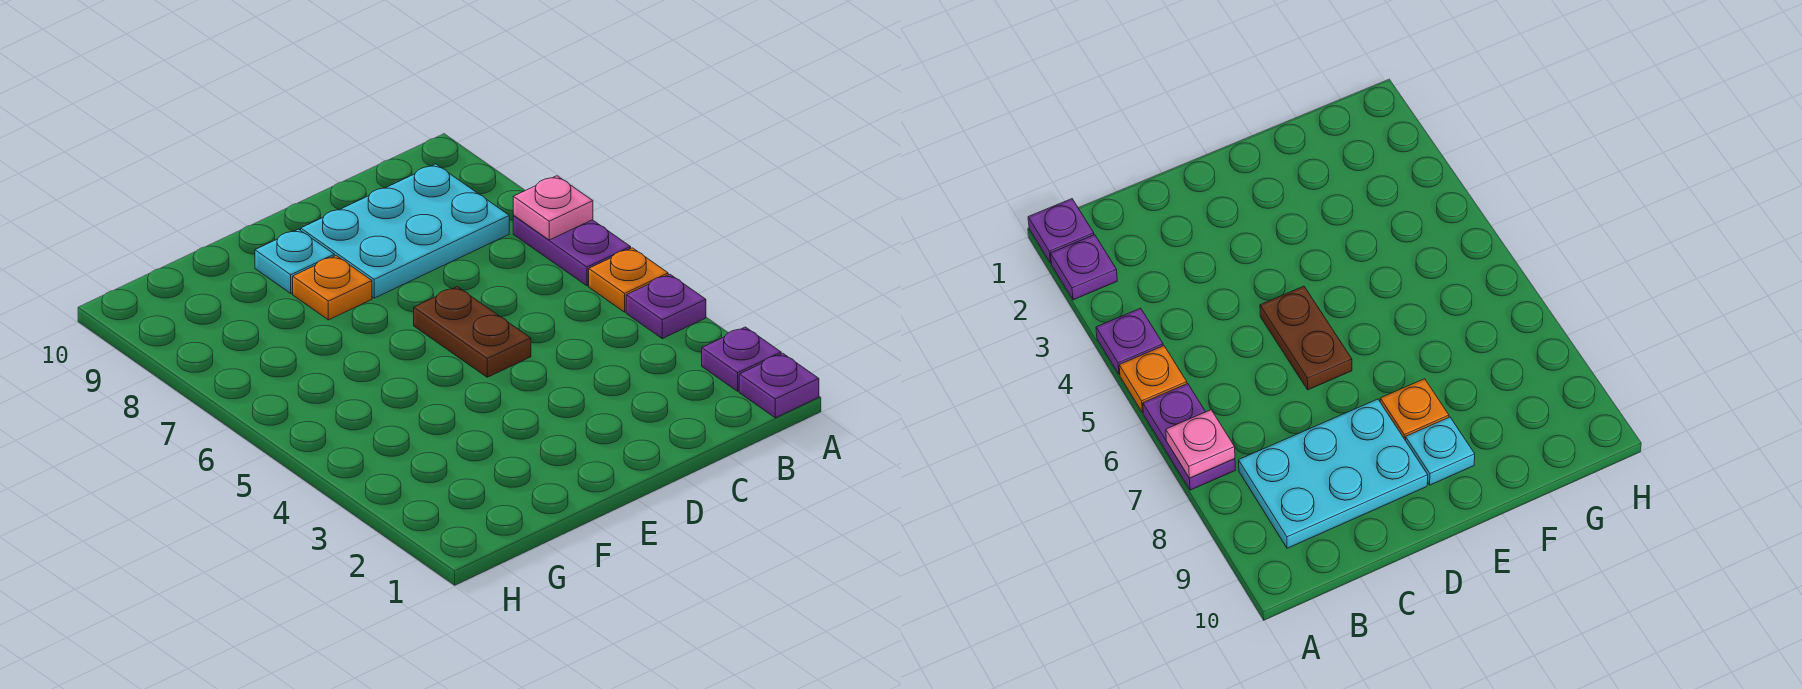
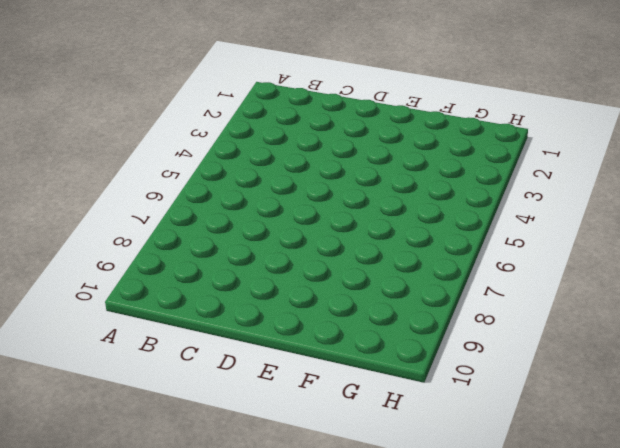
none -> purple 1x1 plate [739,354,819,418]
none -> purple 1x1 plate [702,327,781,391]

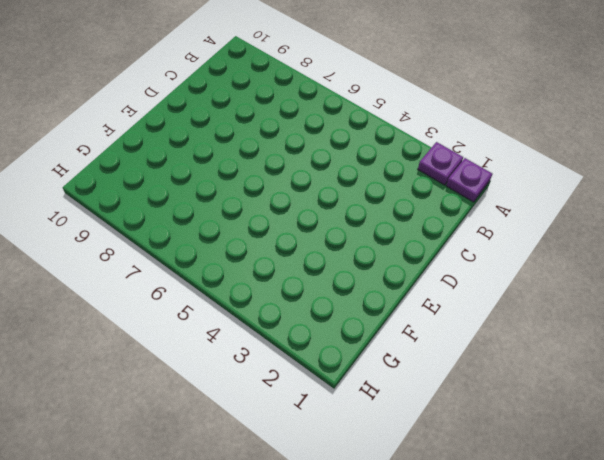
none -> purple 1x1 plate [626,274,706,339]
none -> orange 1x1 plate [589,248,668,312]

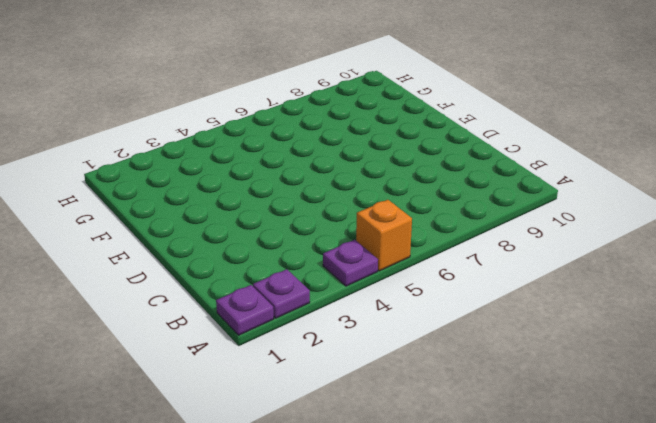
orange 1x1 brick [356,200,412,271] -> orange 1x1 plate [589,248,668,312]
none -> purple 1x2 plate [513,216,631,286]
none -> cyan 2x3 plate [301,164,509,298]

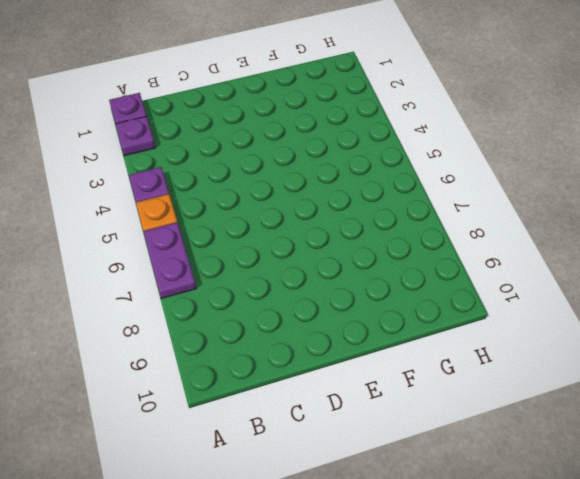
none -> cyan 2x3 plate [301,164,509,298]
none -> brown 1x2 plate [414,287,531,377]

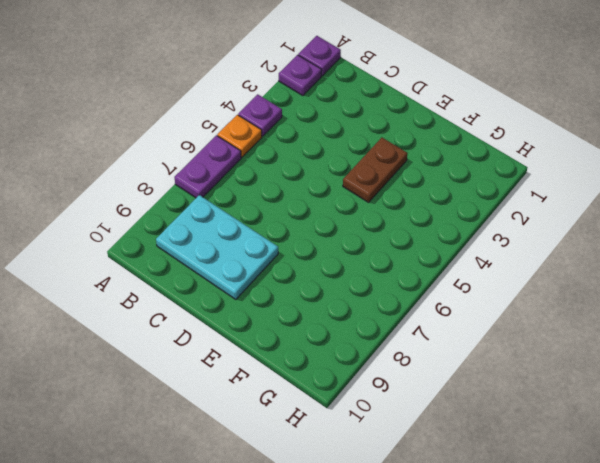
brown 1x2 plate [343,138,408,202] -> brown 1x2 plate moved to [414,287,531,377]
none -> orange 1x1 plate [293,256,372,320]
none -> cyan 1x1 plate [255,229,334,293]

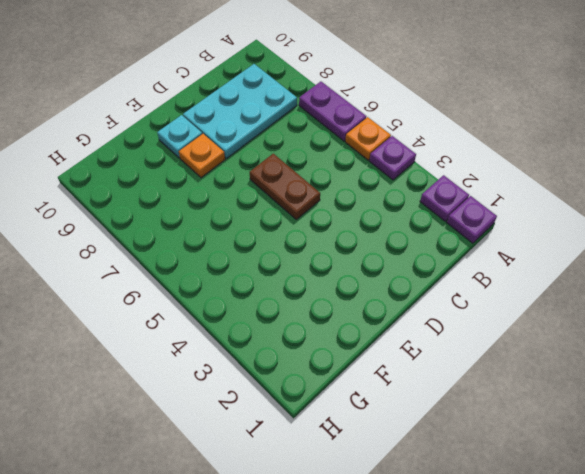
none -> pink 1x1 plate [513,176,593,240]

